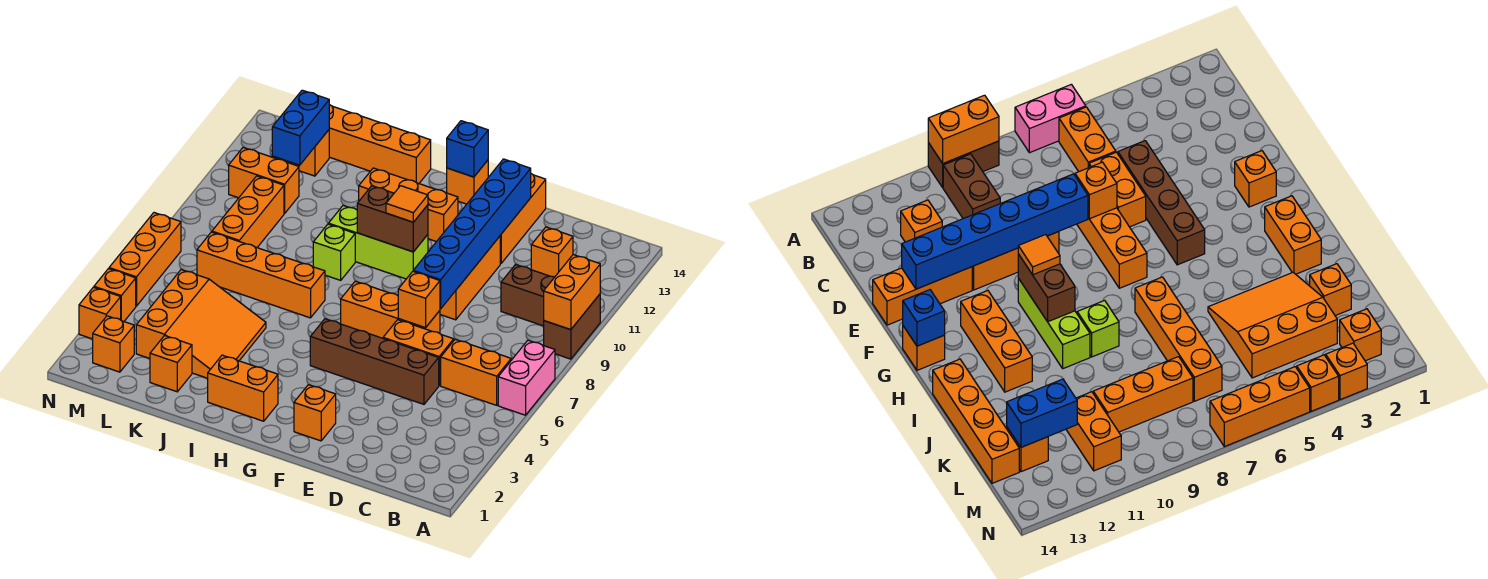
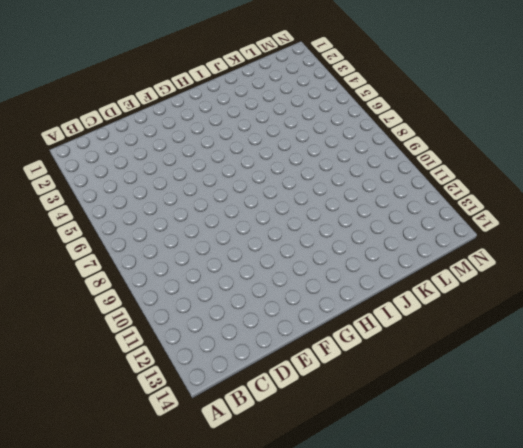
none -> pink 1x2 brick [498,340,555,415]
none -> brown 1x2 brick [544,294,600,359]
none -> orange 1x2 brick [441,339,511,405]
none -> brown 1x2 brick [501,264,554,326]

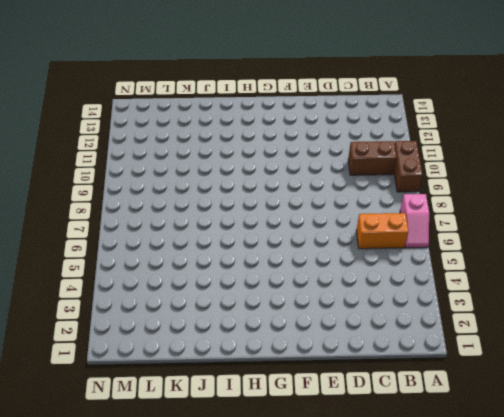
pink 1x2 slope [400,194,429,248] -> pink 1x2 brick [498,340,555,415]
none -> orange 1x1 brick [531,227,573,277]
none -> brown 1x4 brick [310,319,439,404]
none -> orange 1x2 brick [383,320,454,386]
none -> orange 1x3 brick [341,281,440,338]

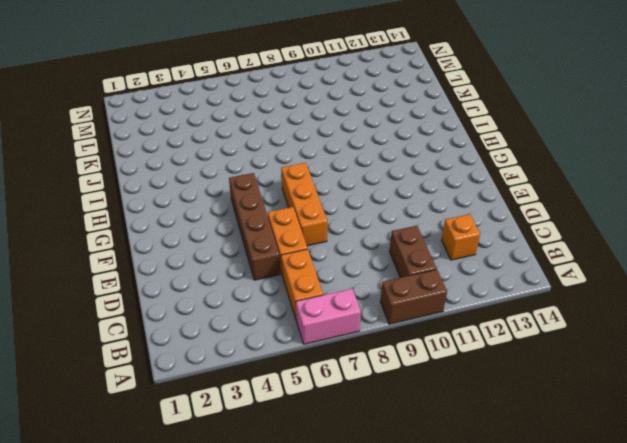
none -> orange 1x3 brick [440,236,500,320]
none -> orange 1x3 brick [500,174,546,264]
none -> orange 1x1 brick [294,385,336,441]
none -> lime 1x3 brick [329,206,428,279]

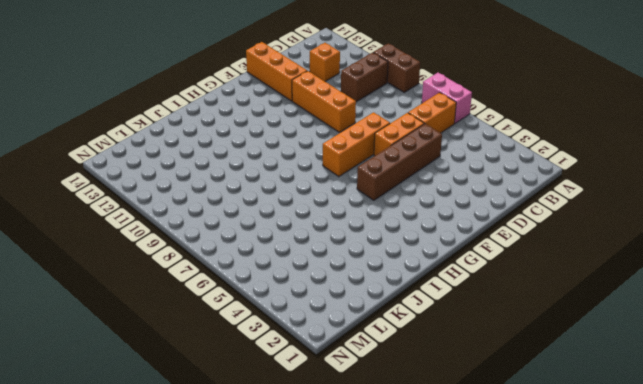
none -> orange 1x1 brick [294,385,336,441]
none -> lime 1x3 brick [329,206,428,279]
none -> orange 1x3 brick [359,168,458,242]
none -> orange 1x1 brick [447,160,488,204]

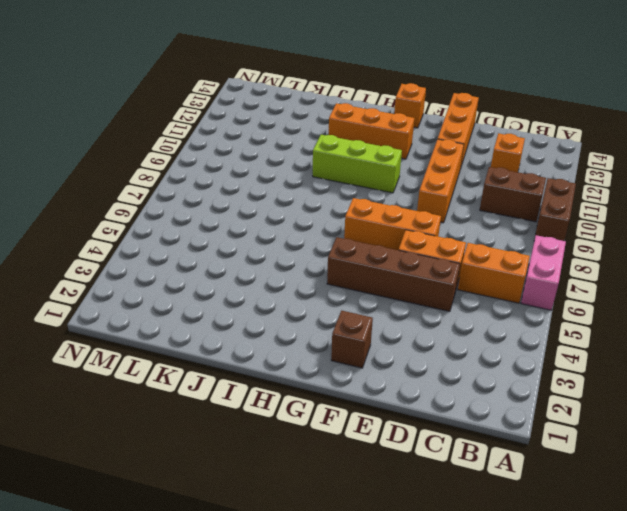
brown 1x1 brick [331,311,373,368] -> orange 1x1 brick [294,385,336,441]
none -> orange 1x2 brick [208,355,278,421]
none -> orange 1x4 brick [197,232,325,318]
none -> lime 1x1 brick [313,224,355,280]
none -> orange 1x4 brick [329,105,431,183]

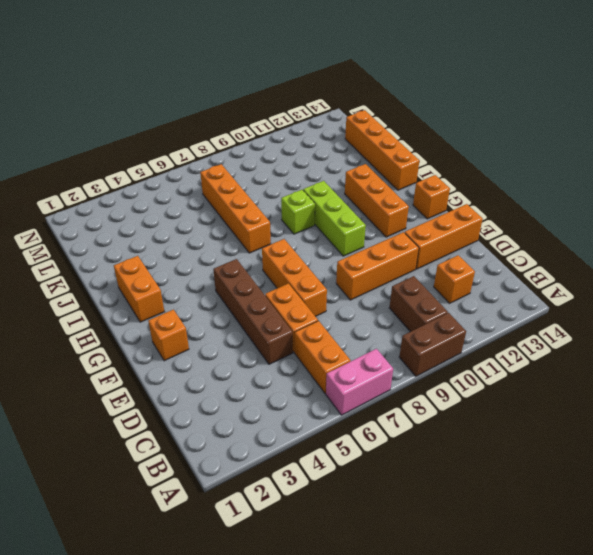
none -> orange 3x3 slope [136,270,266,378]
none -> orange 1x1 brick [150,336,192,392]
none -> orange 1x3 brick [212,176,284,247]
none -> orange 1x2 brick [229,147,299,213]

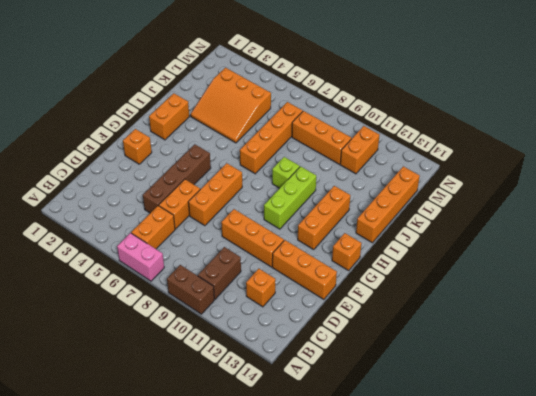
none -> orange 1x1 brick [150,336,192,392]
none -> orange 1x1 brick [288,130,329,176]
none -> orange 1x1 brick [93,316,134,372]
none -> orange 1x1 brick [79,287,121,339]

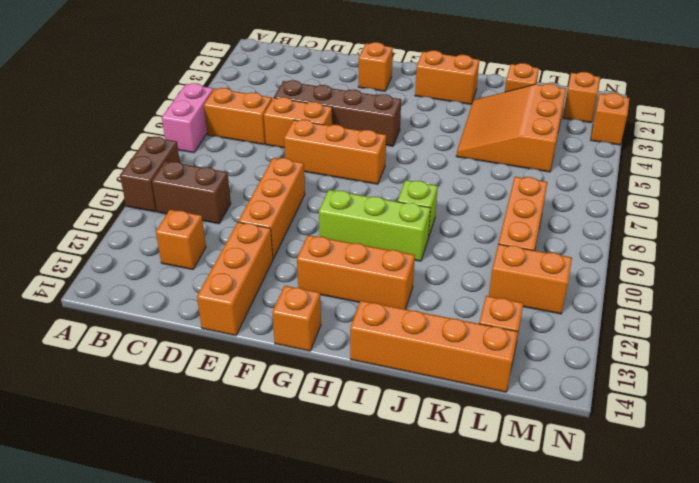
none -> orange 1x4 brick [197,232,325,318]
none -> orange 1x1 brick [94,269,136,321]
none -> orange 1x3 brick [109,213,181,306]
none -> orange 1x2 brick [544,255,600,330]

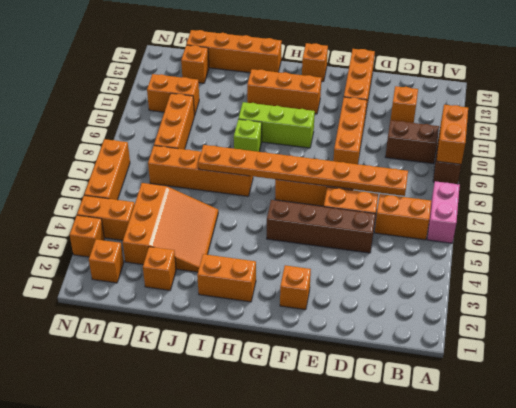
orange 1x8 plate [198,145,408,196] -> orange 1x1 brick [398,271,440,328]
orange 1x2 brick [77,195,134,240] -> orange 1x1 brick [94,269,136,321]
none -> blue 1x6 brick [413,159,531,309]
none -> brown 1x2 brick [357,186,428,252]
none -> blue 1x1 brick [447,121,488,177]
none -> blue 1x2 brick [272,90,329,165]

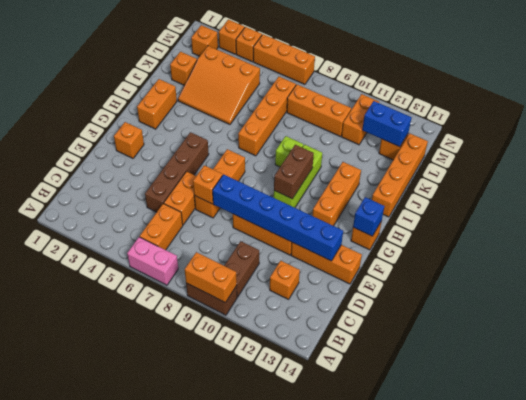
none -> orange 1x1 tile [386,186,428,222]

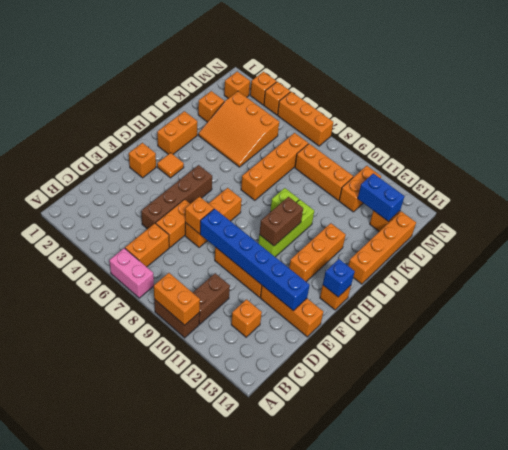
orange 1x1 tile [157,153,184,178] -> orange 1x1 tile moved to [386,186,428,222]

